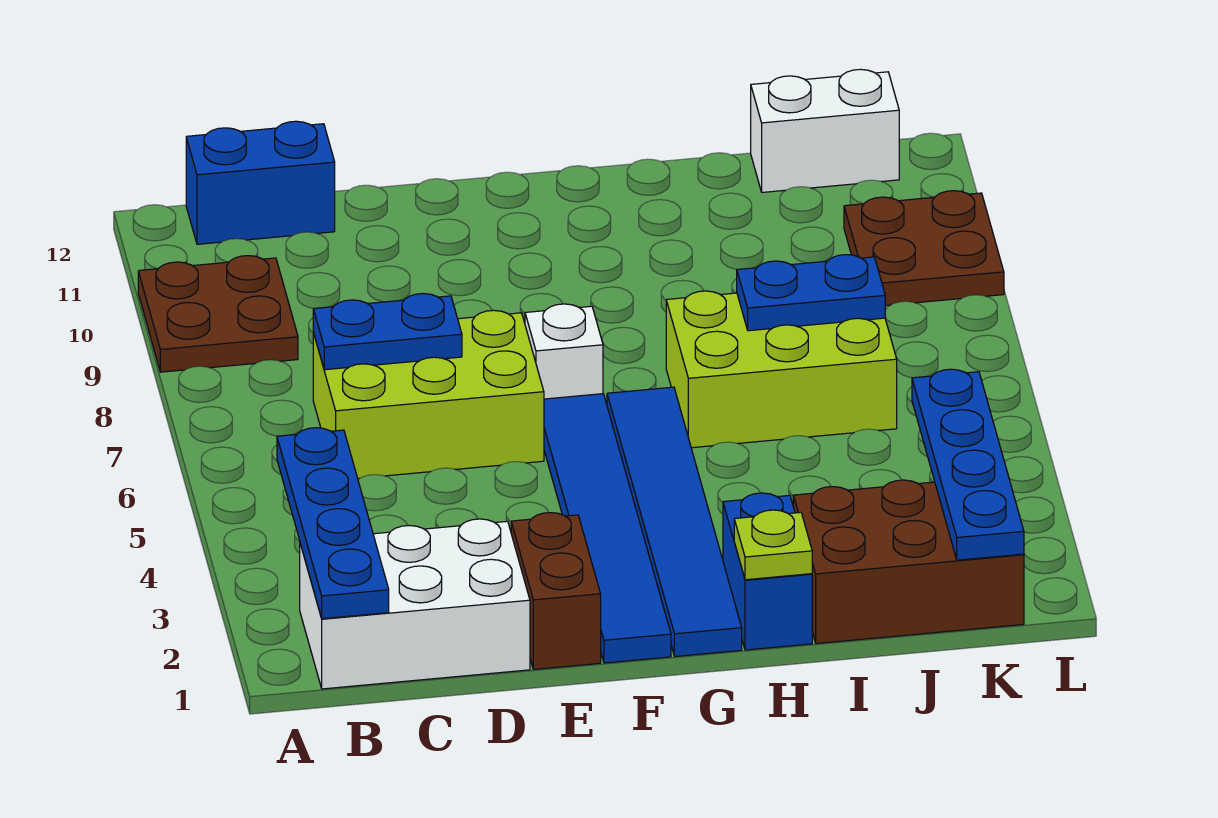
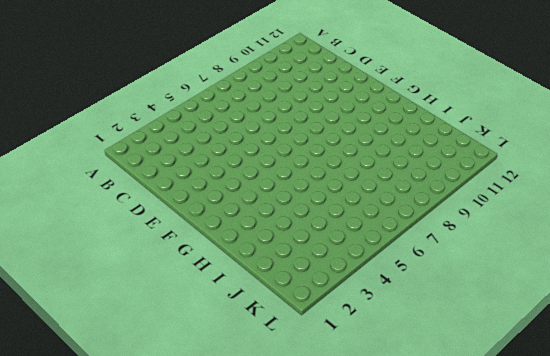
none -> brown 2x2 plate [138,256,298,372]
none -> white 2x3 brick [300,519,530,689]
none -> blue 1x2 brick [186,121,335,244]

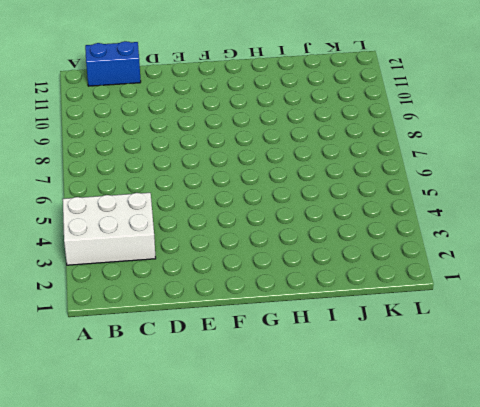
white 2x3 brick [63,193,156,265] -> white 2x3 brick moved to [300,519,530,689]
none -> brown 2x2 plate [138,256,298,372]
none -> lime 2x3 brick [313,310,544,478]
none -> brown 1x2 brick [511,513,601,669]

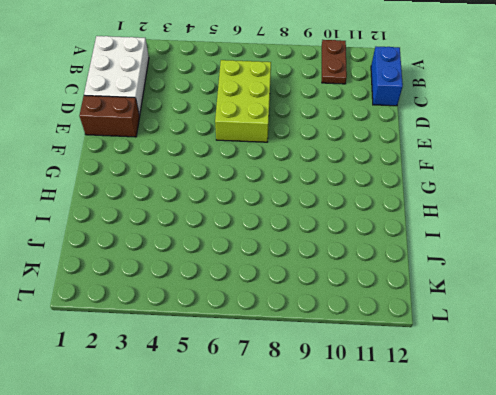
brown 1x2 plate [322,40,347,84] -> brown 2x2 plate [138,256,298,372]
none -> blue 1x6 tile [544,394,671,663]
none -> white 1x1 brick [525,304,603,399]
none -> blue 1x6 tile [607,387,742,656]

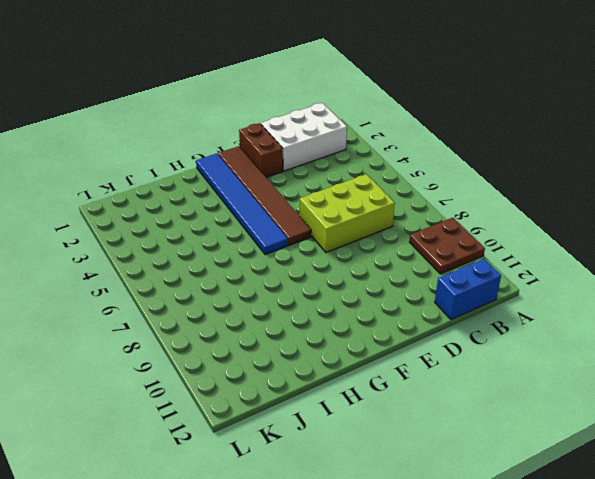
brown 1x6 tile [218,146,311,245] -> blue 1x6 tile [544,394,671,663]
none -> white 1x1 brick [525,304,603,399]
none -> blue 1x2 brick [723,493,812,650]
none -> lime 2x3 brick [666,291,897,448]

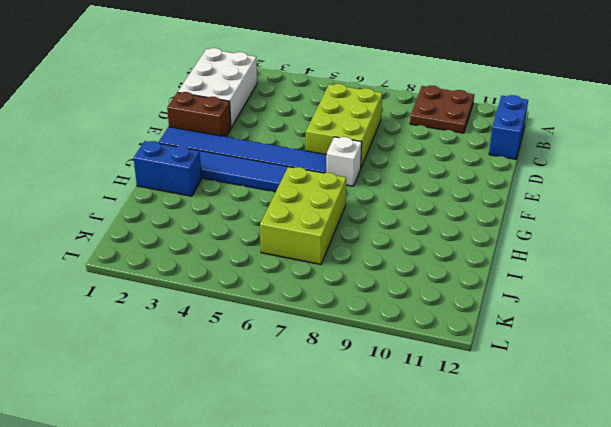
none -> brown 2x3 brick [793,480,1024,644]
none -> white 1x2 brick [751,69,899,192]
none -> brown 2x2 plate [844,191,1004,306]

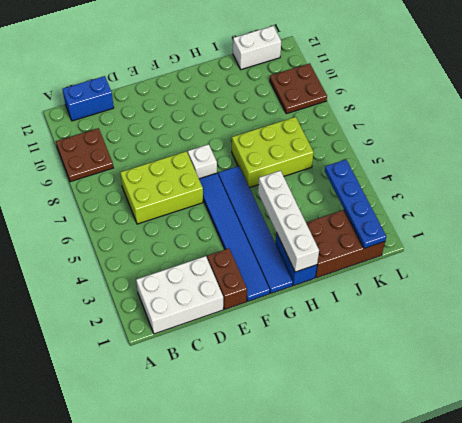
white 1x4 brick [258,171,319,272] -> lime 1x1 plate [734,510,812,580]
none -> blue 1x4 plate [277,428,389,619]
none -> blue 1x2 plate [313,294,462,370]
none -> blue 1x2 plate [737,255,885,331]

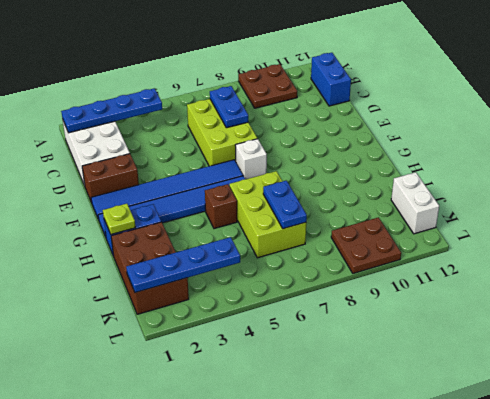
brown 1x1 brick [205,184,237,229] -> none

